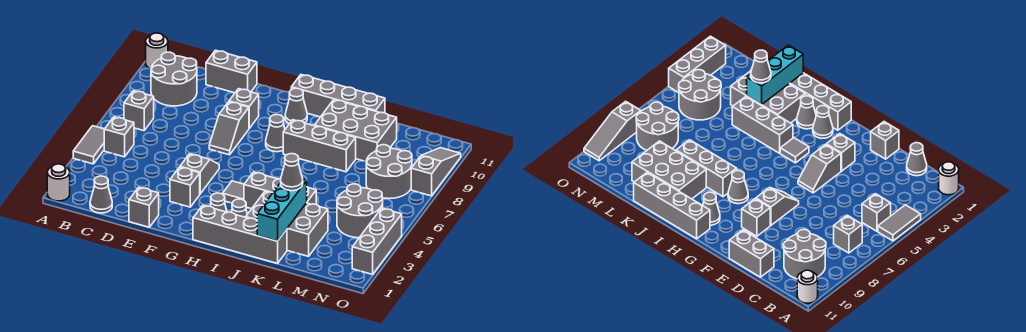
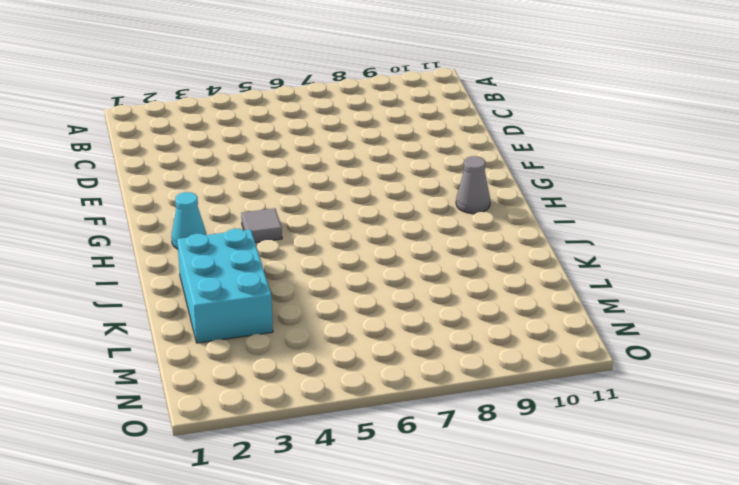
cyan 1x1 cone [171,192,206,249] -> grey 1x1 cone [210,193,227,212]
cyan 2x3 brick [177,229,273,343] -> grey 2x3 brick [246,191,328,256]
none -> white 1x1 round brick [47,164,70,201]
none -> grey 1x2 tile [73,126,104,164]
none -> white 1x1 round brick [146,33,168,69]
none -> grey 1x1 brick [104,117,134,157]

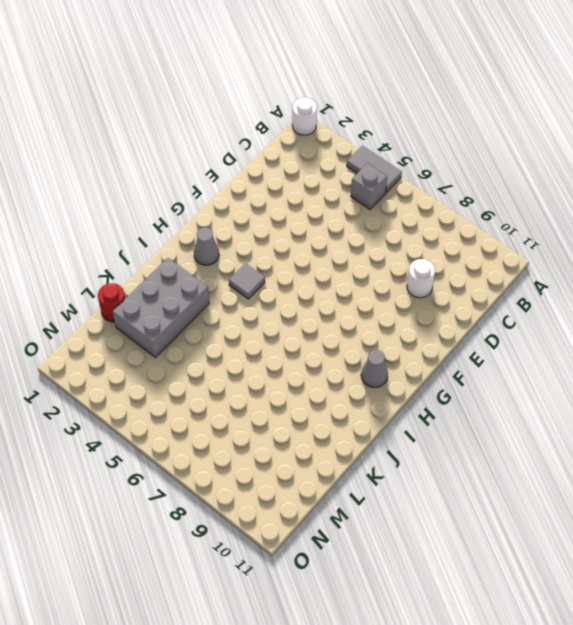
white 1x1 round brick [407,259,435,298] -> white 1x1 round brick moved to [146,33,168,69]
red 1x1 round brick [98,283,125,322] -> none
none -> grey 1x1 brick [124,91,154,131]
none -> grey 2x2 round brick [151,52,197,106]
none -> grey 1x1 cone [90,176,112,213]
none -> grey 1x2 brick [206,50,257,93]

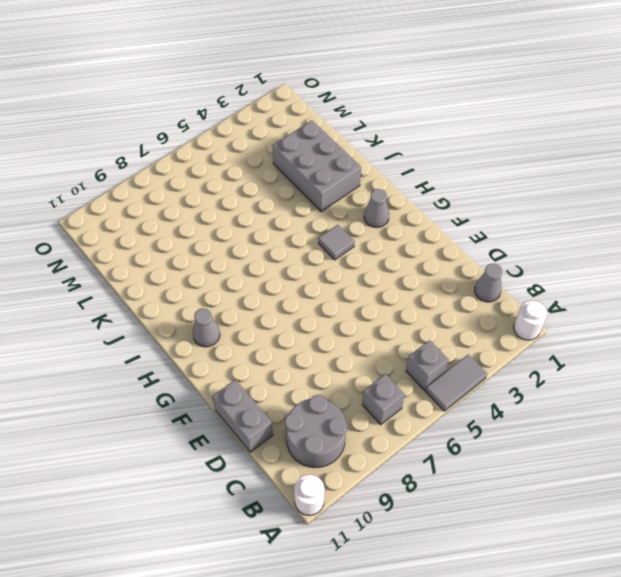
none -> grey 1x1 brick [129,187,159,227]
none -> grey 1x1 brick [170,167,200,207]
none -> grey 1x2 slope [180,154,219,194]
none -> grey 1x2 slope [209,102,249,155]

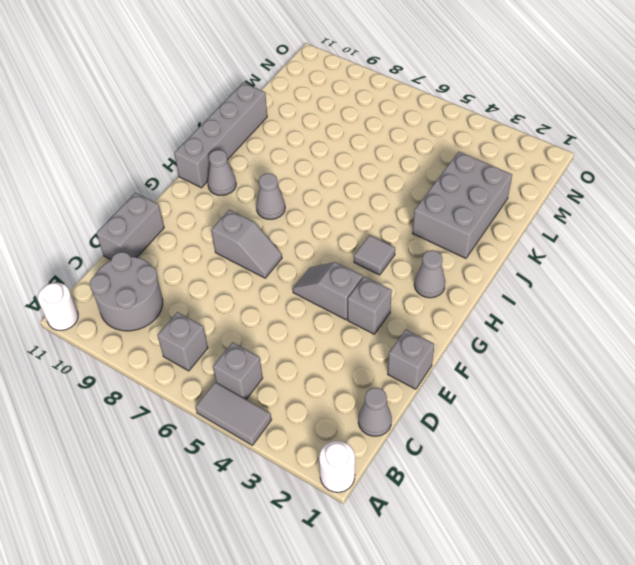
none -> grey 1x1 brick [229,89,259,128]
none -> grey 1x4 brick [193,205,287,264]
none -> grey 1x1 cone [232,199,247,217]
none -> grey 1x3 brick [244,172,316,209]

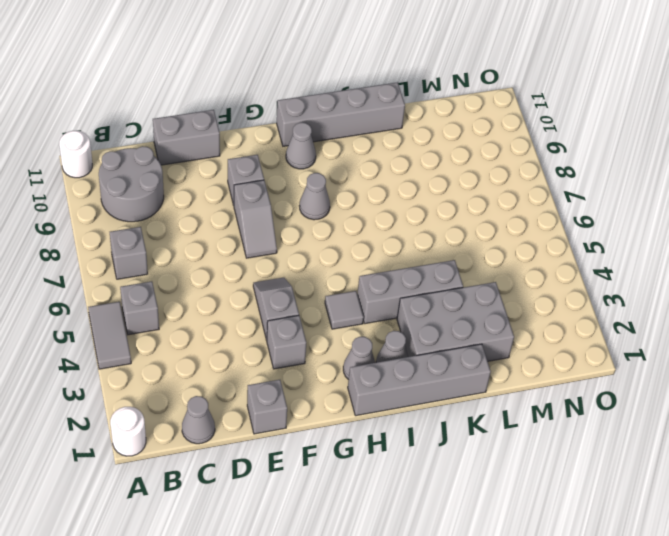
none -> grey 1x3 brick [283,120,356,172]
none -> grey 2x3 brick [314,100,397,161]
none -> grey 2x2 round brick [337,184,383,238]
none -> grey 2x2 round brick [366,145,412,199]

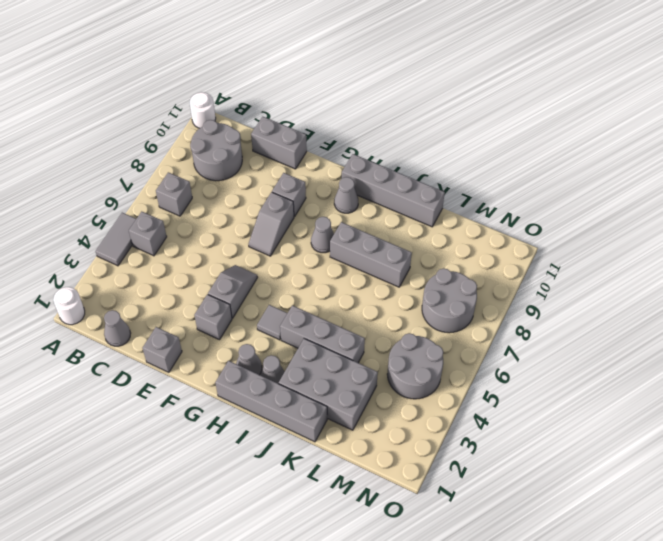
none -> grey 2x3 brick [314,100,397,161]
none -> grey 1x3 brick [352,208,402,274]
none -> grey 1x3 slope [411,148,461,196]
none -> cyan 1x3 brick [257,180,307,241]

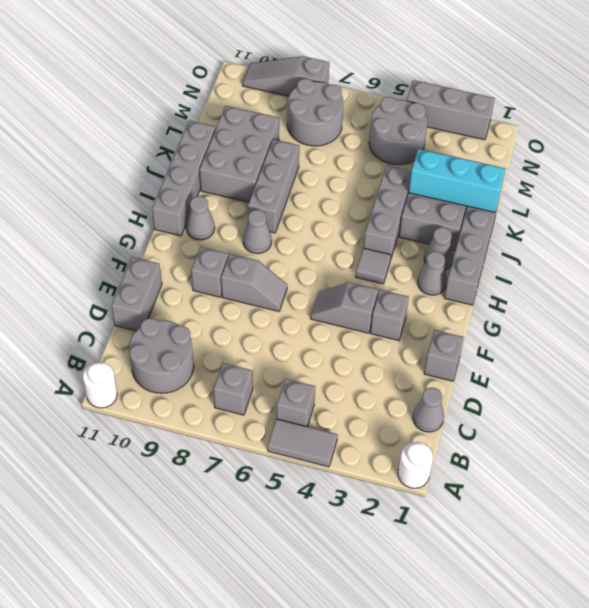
none -> grey 1x1 cone [281,154,303,191]

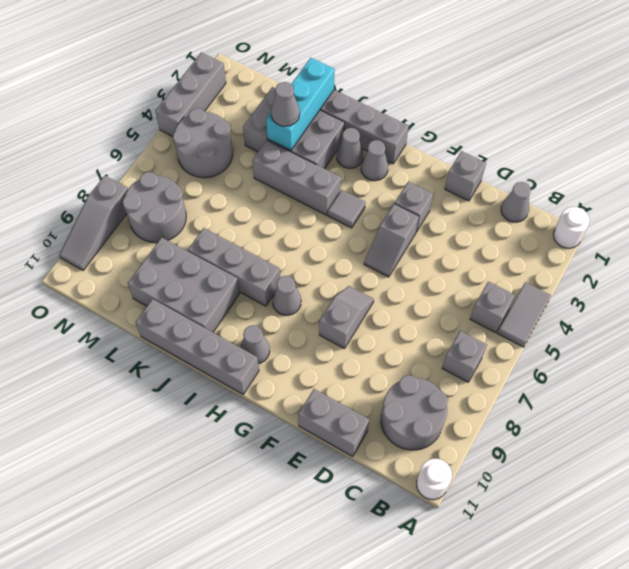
none -> grey 1x1 brick [229,89,259,128]

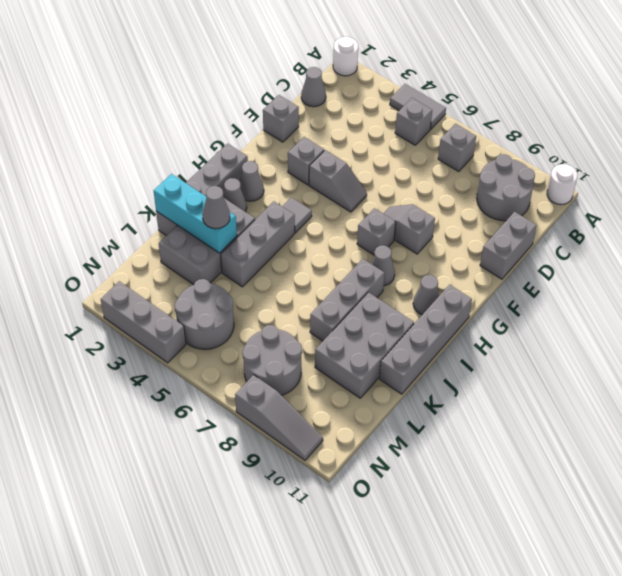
grey 1x1 brick [357,208,396,255] -> grey 1x1 brick moved to [229,89,259,128]

